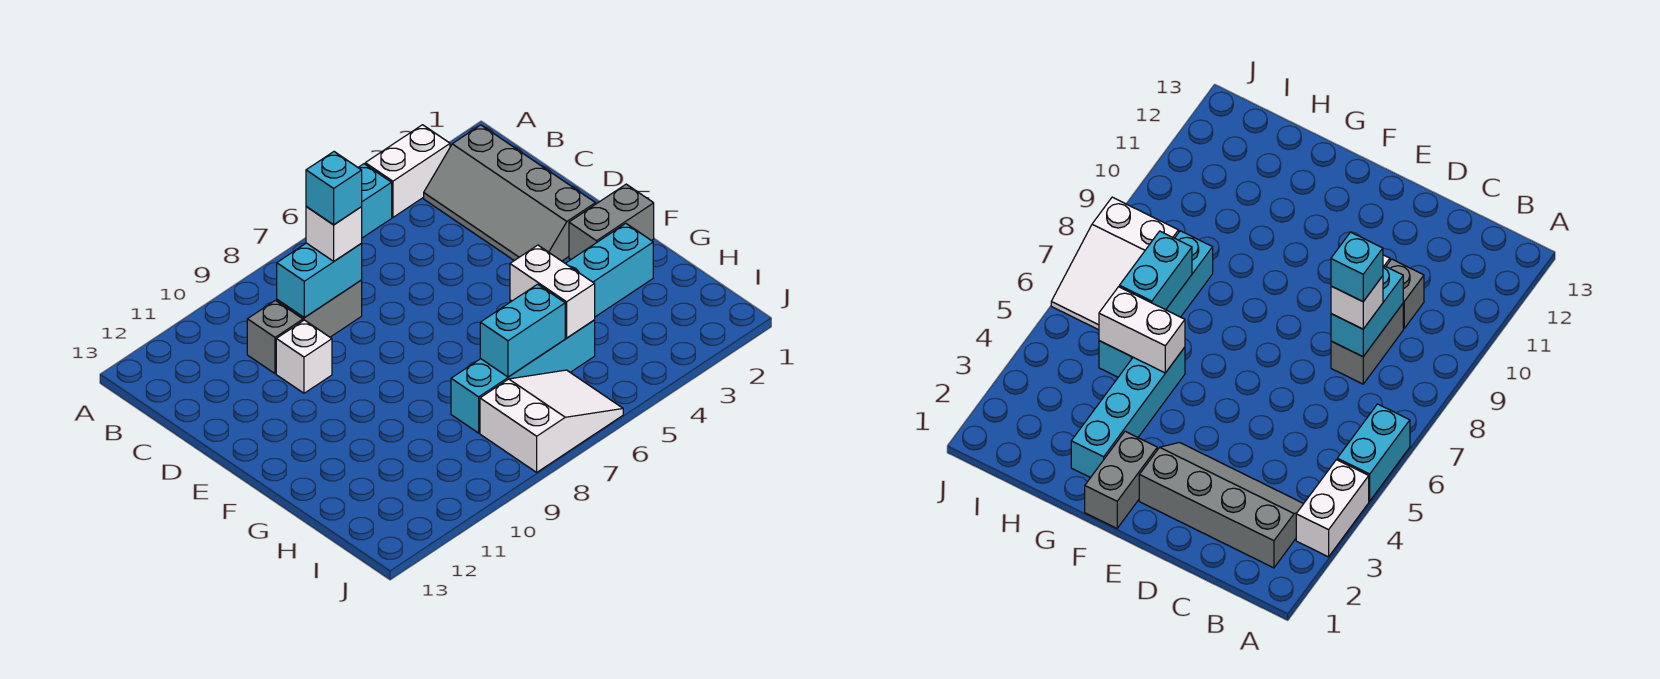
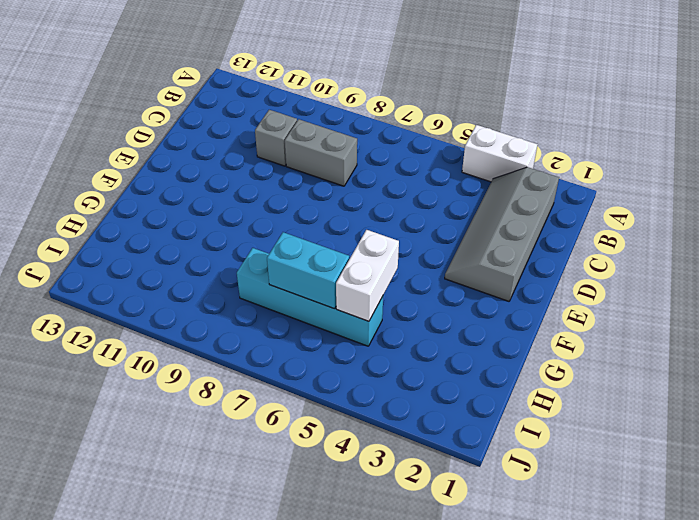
none -> cyan 1x2 brick [358,164,392,238]
none -> white 1x1 brick [276,320,332,393]
none -> grey 1x2 brick [569,184,654,259]

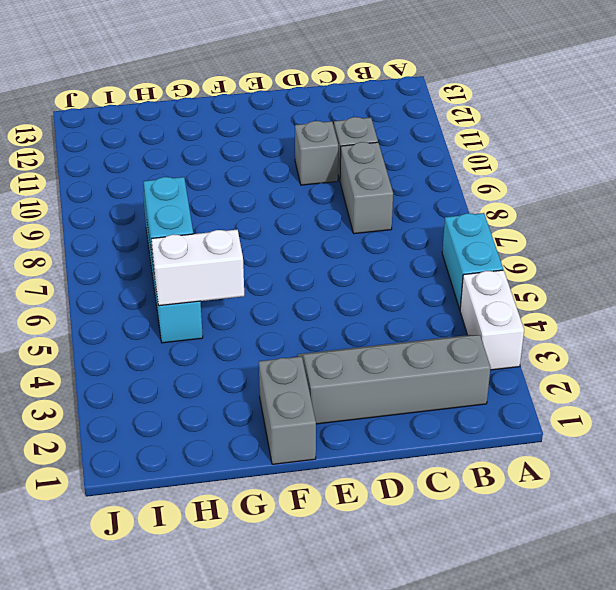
grey 1x1 brick [295,121,338,185] -> white 1x1 brick [276,320,332,393]
none -> cyan 1x4 brick [510,223,653,317]
none -> white 2x3 slope [480,370,623,472]
none -> cyan 1x2 brick [277,243,362,318]

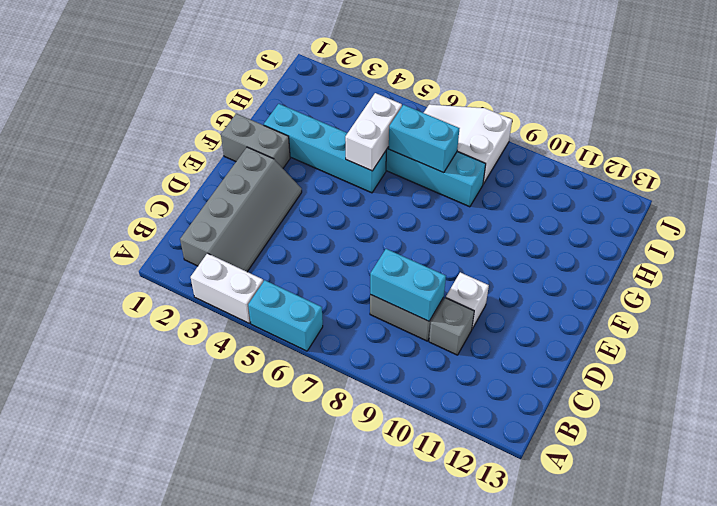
none -> white 1x1 brick [306,206,362,261]
none -> cyan 1x1 brick [306,152,362,225]

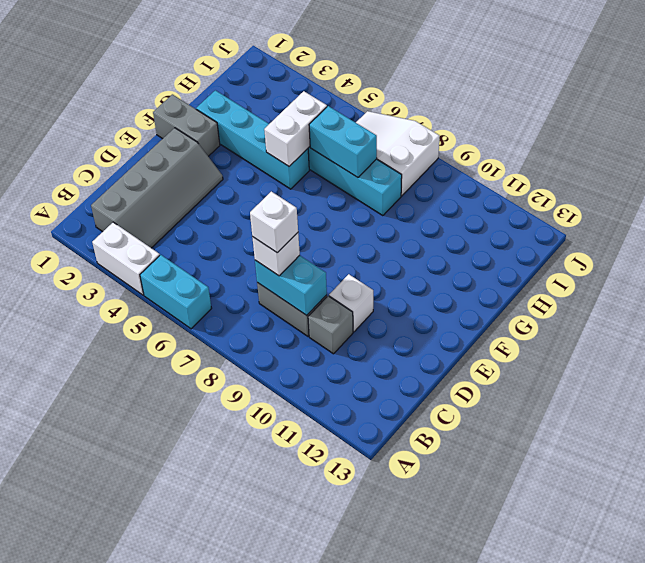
white 1x1 brick [250,191,298,253] -> cyan 1x1 brick [306,152,362,225]

